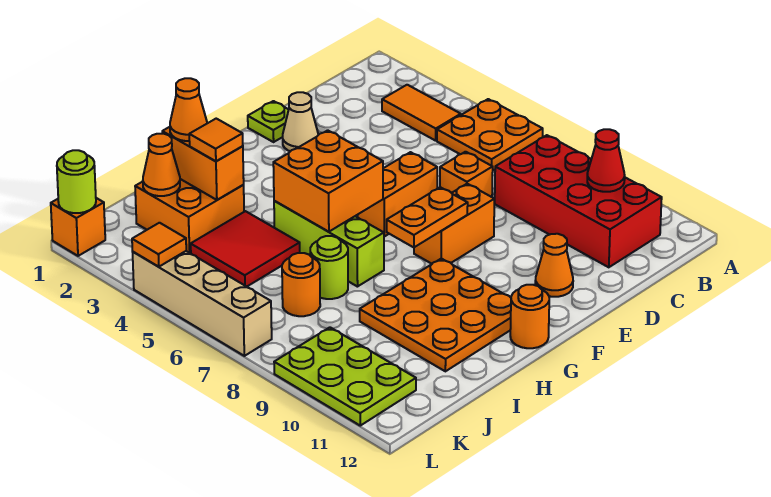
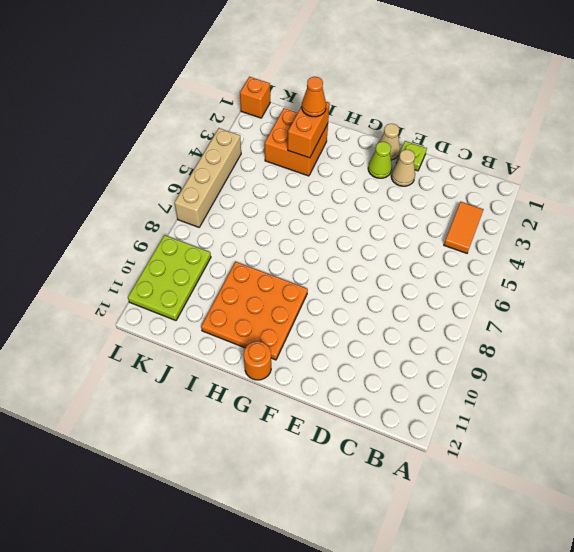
tan 1x1 cone [379,124,400,160] -> none
lime 1x1 cone [368,142,392,178] -> none
none -> orange 2x2 plate [437,99,543,170]
none -> red 2x4 brick [495,135,662,267]
none -> orange 1x1 brick [440,152,493,197]

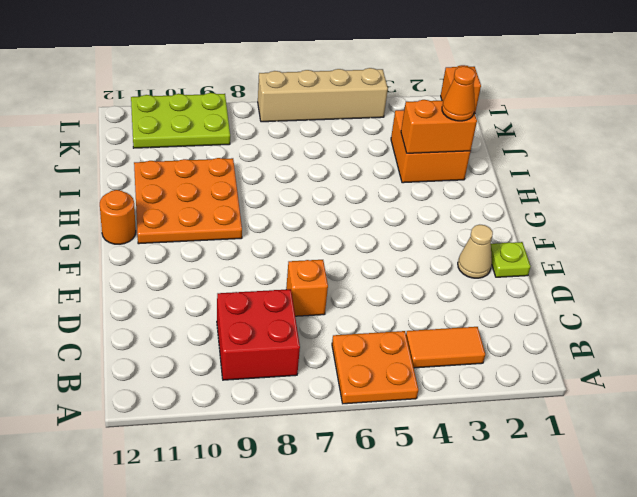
red 2x2 brick [217,289,300,380] -> red 2x4 brick [495,135,662,267]
none -> orange 1x2 brick [358,152,437,236]
none -> orange 1x2 brick [414,184,494,264]
none -> orange 1x1 cone [535,234,573,297]

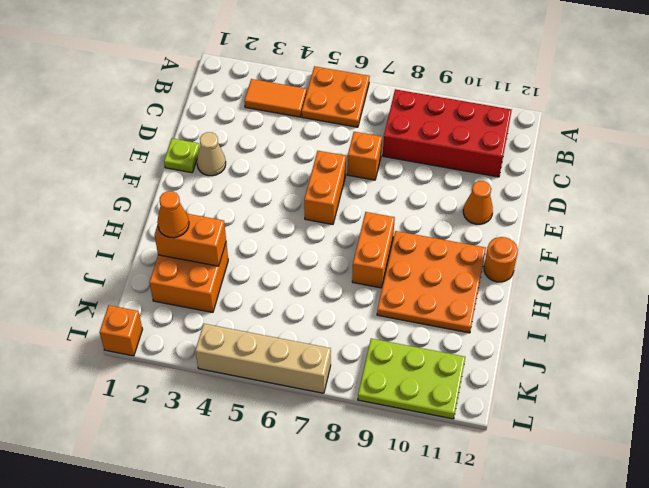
orange 1x2 brick [352,212,395,288] -> orange 1x2 brick moved to [414,184,494,264]
none -> lime 1x3 brick [274,201,384,287]
none -> red 2x2 tile [191,211,300,287]
none -> lime 1x1 round brick [310,236,348,299]

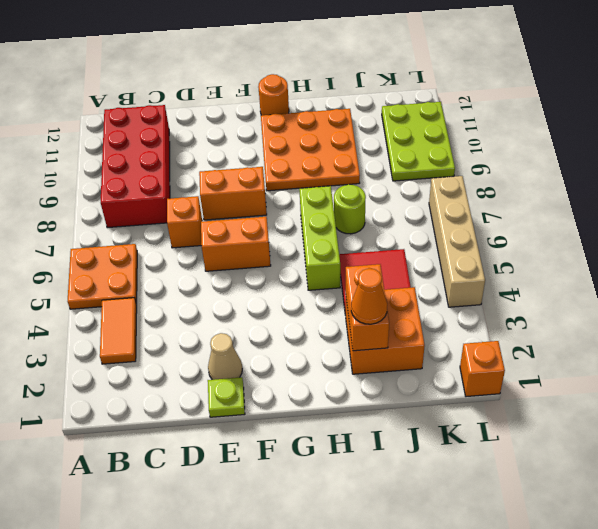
none -> orange 1x1 cone [535,234,573,297]
none -> orange 1x1 round brick [282,253,320,316]
none -> red 1x1 cone [587,129,625,192]

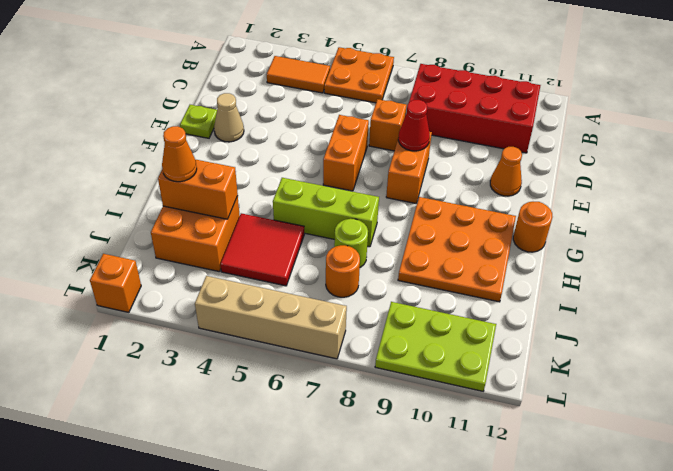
red 1x1 cone [398,100,430,151] -> red 1x1 cone moved to [587,129,625,192]
none -> orange 1x2 plate [387,187,468,247]
none -> orange 2x2 brick [273,130,383,232]
none -> orange 1x1 cone [143,134,180,196]

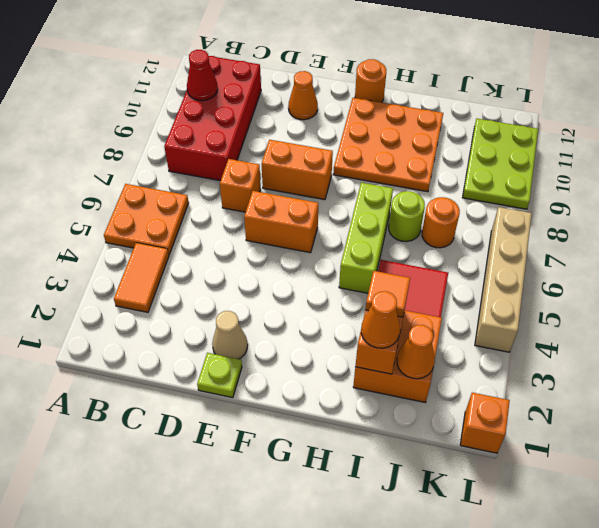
none -> orange 1x2 plate [387,187,468,247]
none -> orange 2x2 brick [273,130,383,232]
none -> lime 1x1 round brick [57,150,96,213]

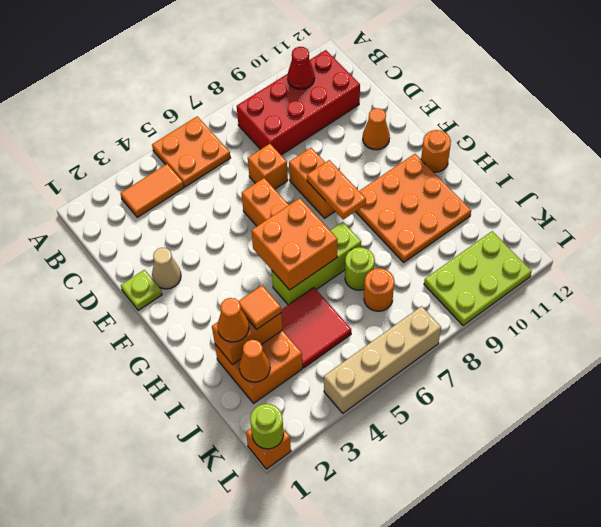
none -> orange 1x1 tile [132,223,186,267]

